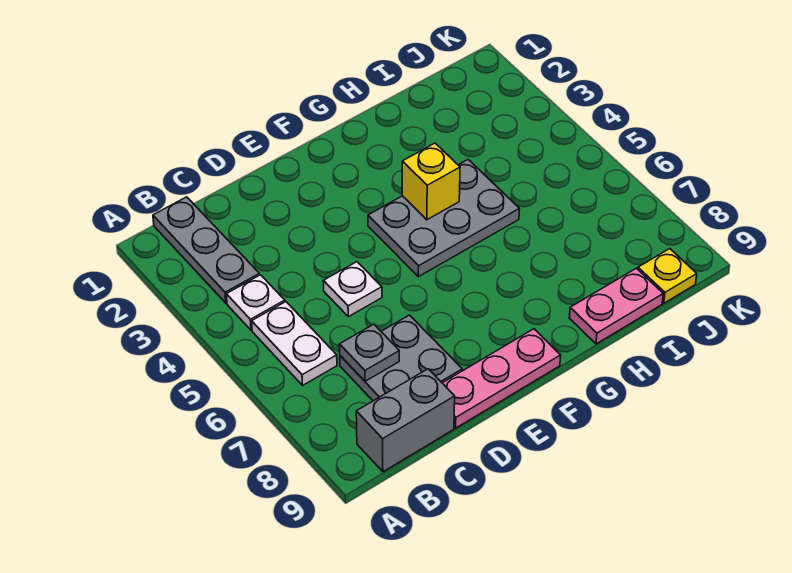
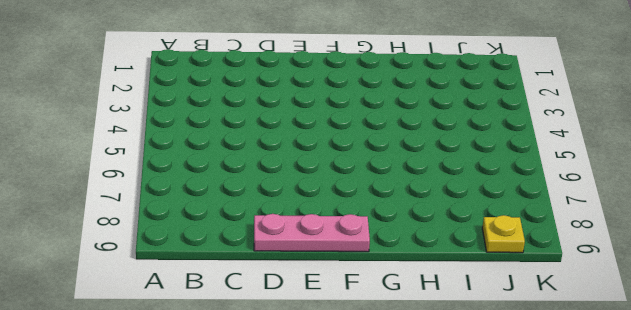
none -> grey 1x3 plate [153,197,259,303]
none -> white 1x1 plate [226,275,285,330]
none -> white 1x2 plate [252,302,337,385]

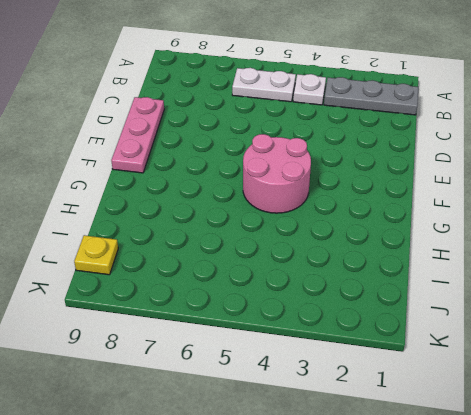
pink 2x2 round brick [243,134,311,213] -> grey 2x3 plate [368,160,519,277]
none -> grey 1x2 brick [356,369,455,472]
none -> grey 2x2 plate [340,315,462,401]
none -> white 1x1 plate [323,262,382,317]

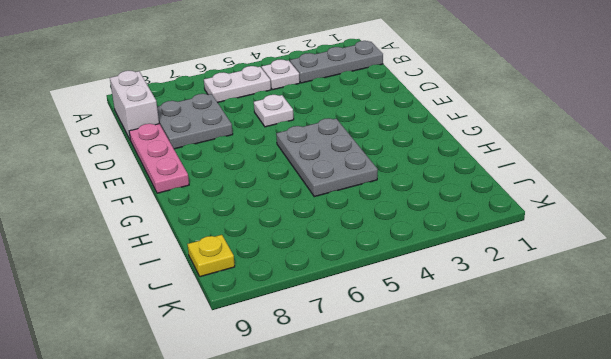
white 1x2 brick [110,71,159,139] -> grey 1x2 brick [356,369,455,472]
none -> pink 1x2 plate [570,268,663,344]
none -> grey 1x1 plate [339,324,399,381]
none -> yellow 1x1 brick [402,143,460,220]

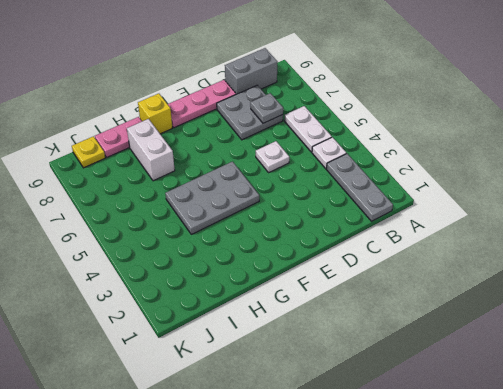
yellow 1x1 brick [138,94,172,134] -> yellow 1x1 brick moved to [402,143,460,220]
white 1x2 brick [127,119,175,181] -> none

